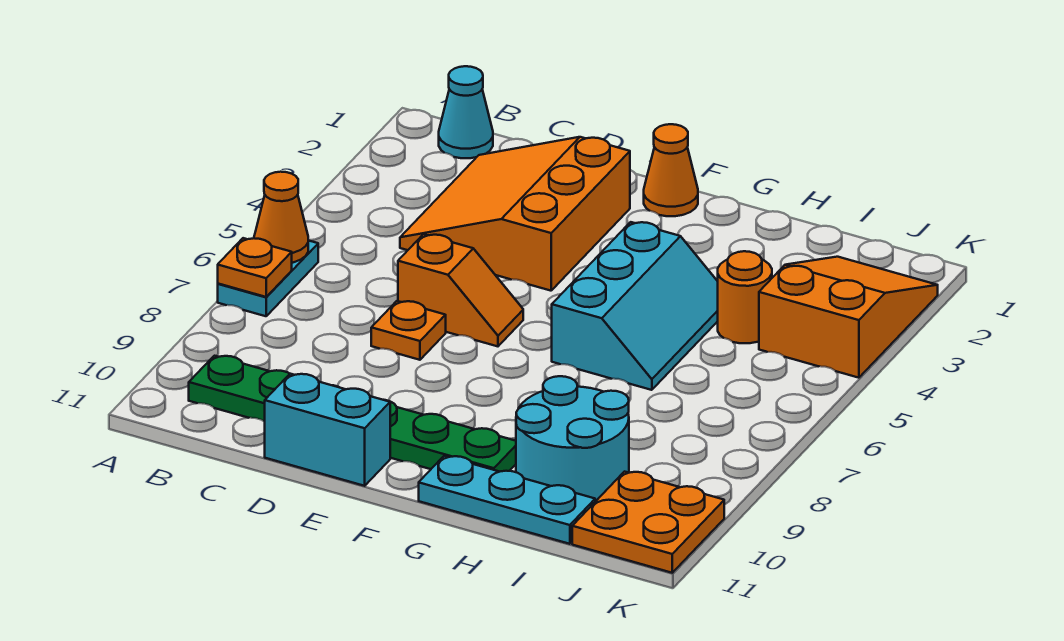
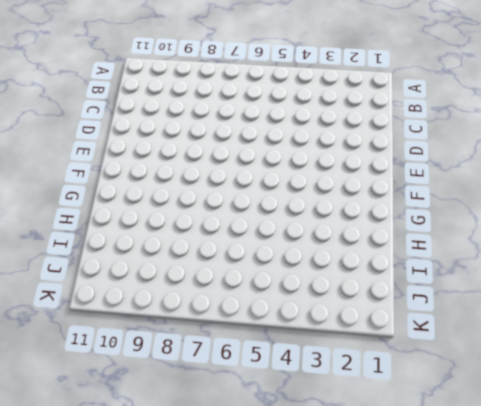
none -> cyan 1x2 plate [218,241,318,316]
none -> cyan 1x1 cone [439,66,493,158]
none -> green 1x6 plate [189,356,516,472]

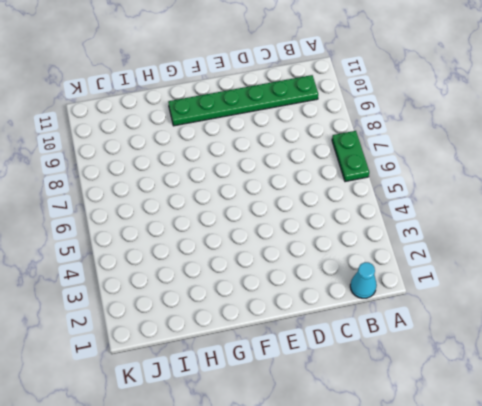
green 1x2 plate [332,131,369,182] -> cyan 1x2 plate [218,241,318,316]
none -> orange 3x3 slope [400,137,630,291]
none -> orange 1x2 slope [398,234,523,346]
none -> orange 1x1 plate [371,301,446,360]

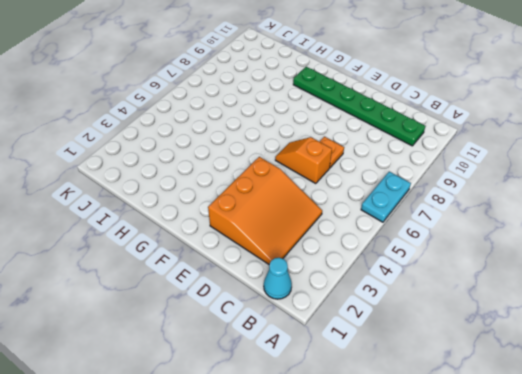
none -> cyan 1x2 brick [265,374,390,486]
none -> orange 1x1 cone [644,124,698,216]
none -> cyan 2x3 slope [552,222,718,390]

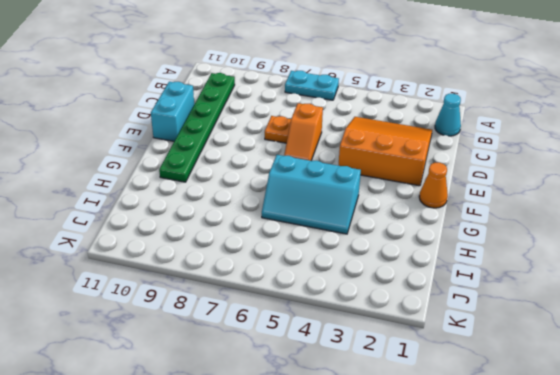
none -> cyan 1x3 plate [419,456,595,544]
none -> cyan 2x2 round brick [516,376,629,502]
none -> orange 1x1 round brick [718,251,772,343]

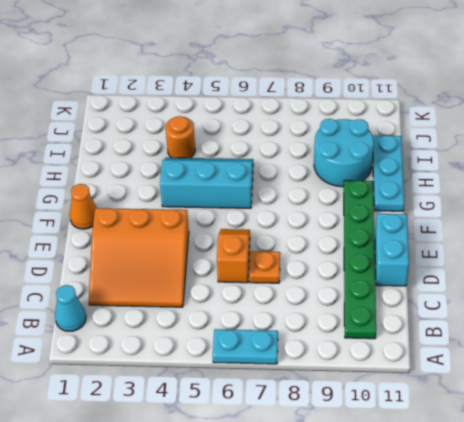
none -> orange 2x3 slope [759,257,938,378]
none -> orange 2x2 plate [572,472,724,573]
none -> orange 1x1 cone [254,172,309,263]

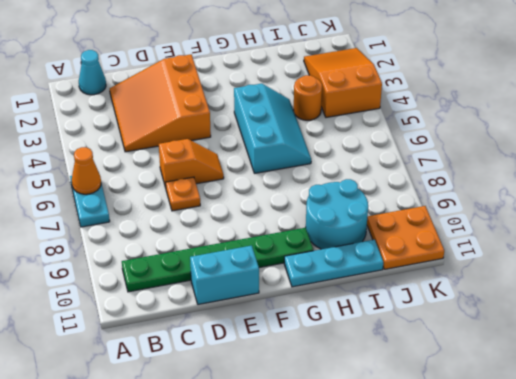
none -> orange 1x1 cone [644,124,698,216]
none -> orange 1x1 plate [218,238,292,297]

